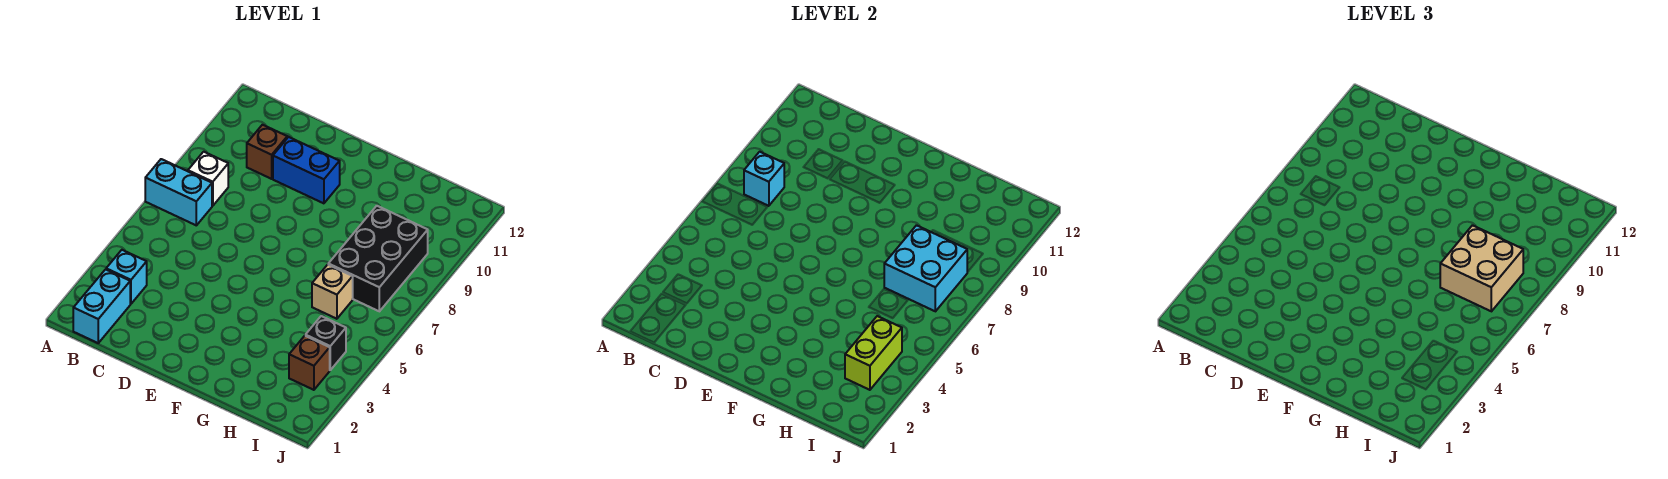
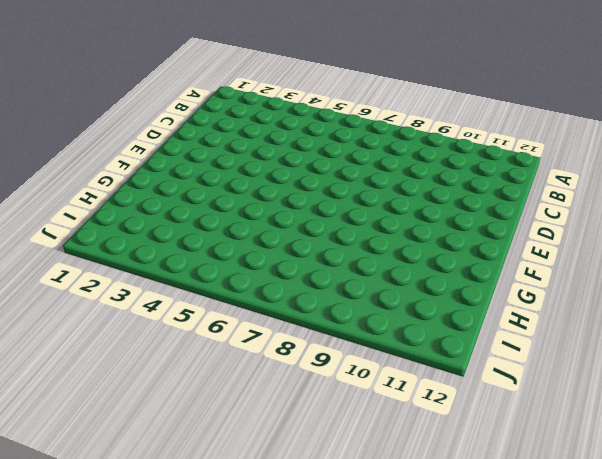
none -> cyan 1x2 brick [145,159,212,225]
none -> cyan 1x2 brick [73,269,130,343]
none -> cyan 1x1 brick [106,250,147,304]

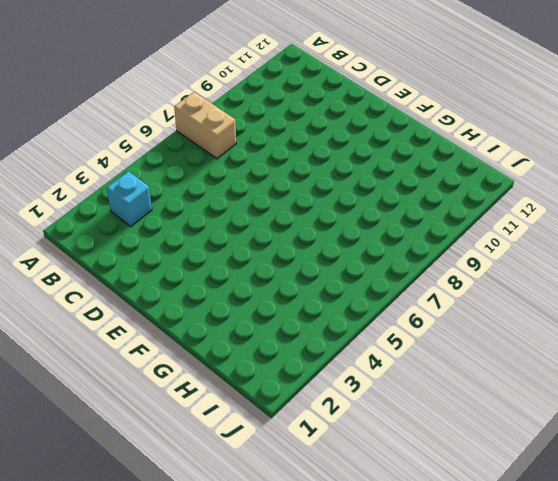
tan 1x2 brick [174,92,236,159] -> cyan 1x2 brick [145,159,212,225]
none -> cyan 1x2 brick [73,269,130,343]
none -> white 1x1 brick [188,152,228,206]
none -> brown 1x1 brick [247,125,287,179]

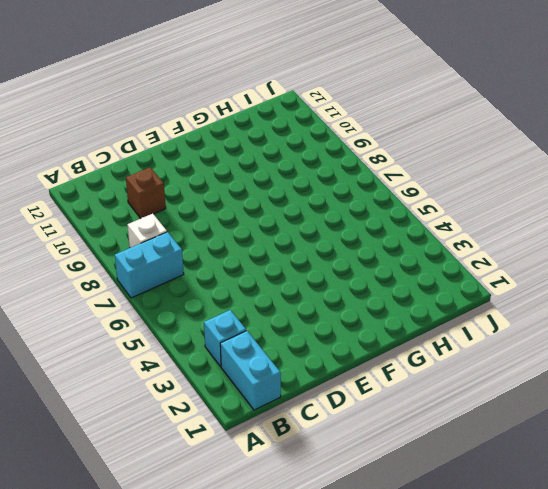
none -> blue 1x2 brick [273,137,340,203]
none -> tan 1x1 brick [312,265,353,319]
none -> black 2x3 brick [328,206,428,311]

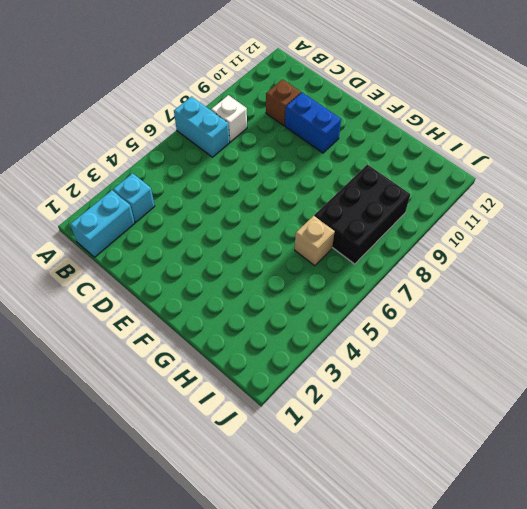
none -> brown 1x1 brick [289,336,330,390]
none -> black 1x1 brick [306,316,346,370]
none -> cyan 1x1 brick [744,152,784,206]

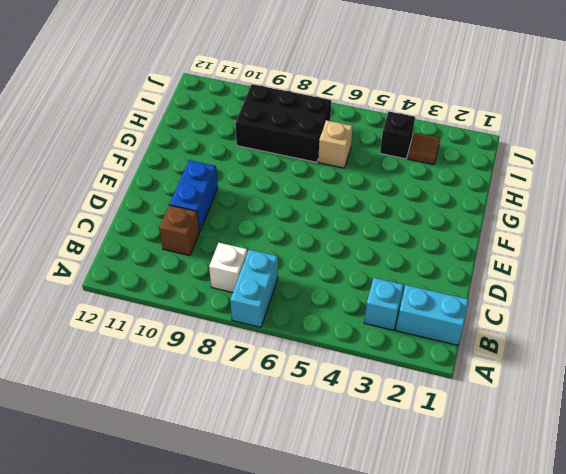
brown 1x1 tile [408,133,440,165] -> brown 1x1 brick [289,336,330,390]
none -> cyan 1x1 brick [744,152,784,206]
none -> cyan 2x2 brick [884,225,967,311]
none -> lime 1x2 brick [845,316,902,390]

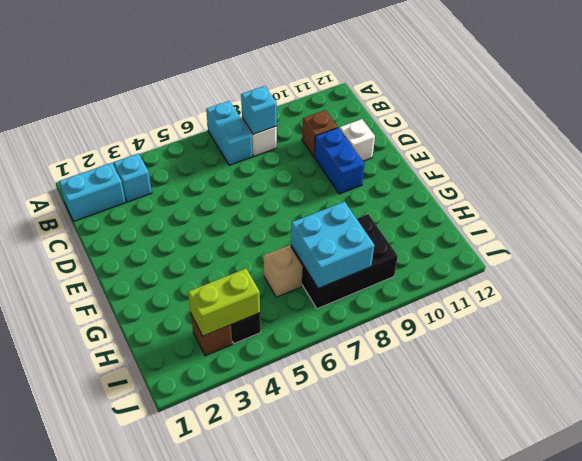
white 1x1 brick [339,119,375,161] -> none
none -> tan 2x2 brick [1440,225,1523,311]

